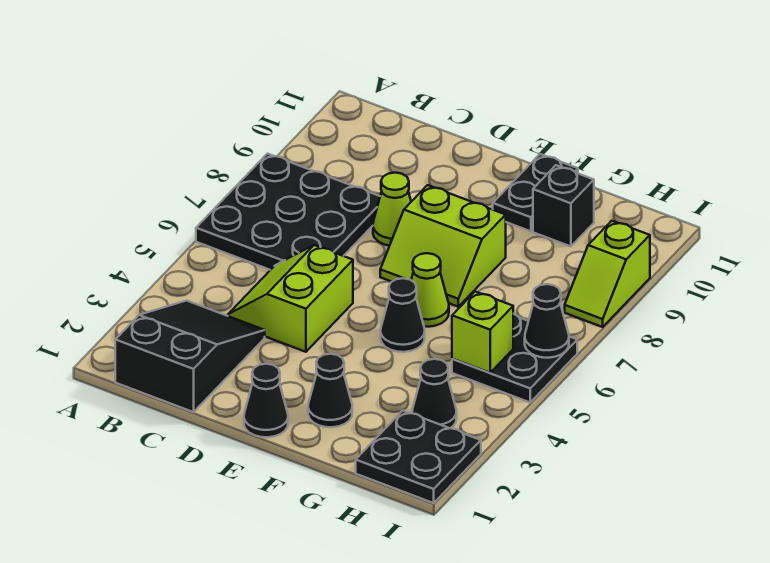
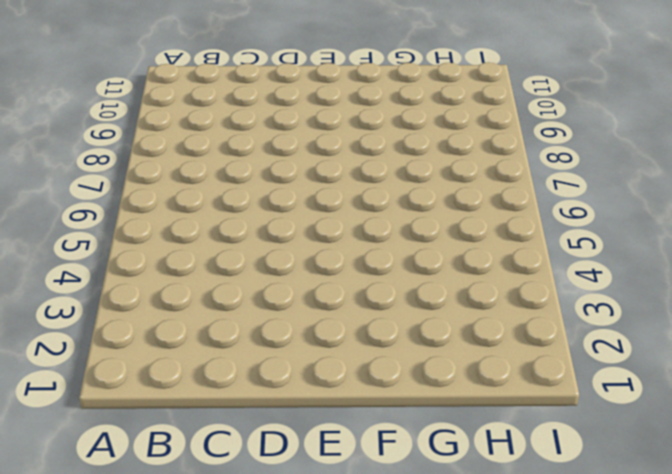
none -> black 3x3 plate [196,154,380,270]
none -> black 2x3 slope [115,301,265,412]
none -> lime 2x2 slope [228,245,353,352]

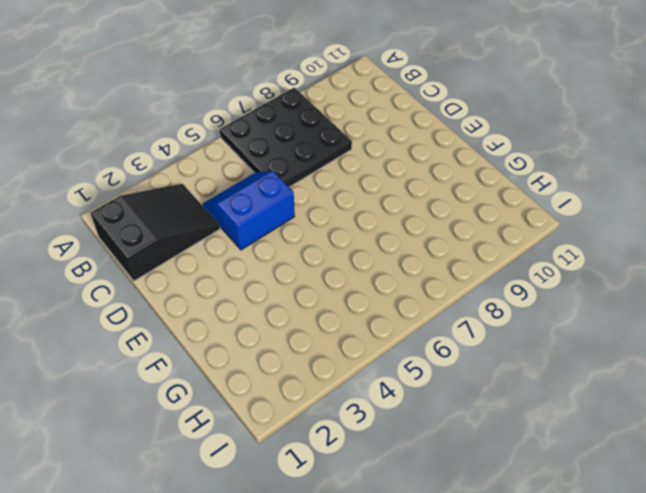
blue 2x2 slope [203,171,295,250] -> lime 2x2 slope [228,245,353,352]
none -> lime 1x1 cone [373,173,411,246]
none -> black 1x1 cone [244,364,288,437]
none -> lime 2x2 slope [380,185,506,307]

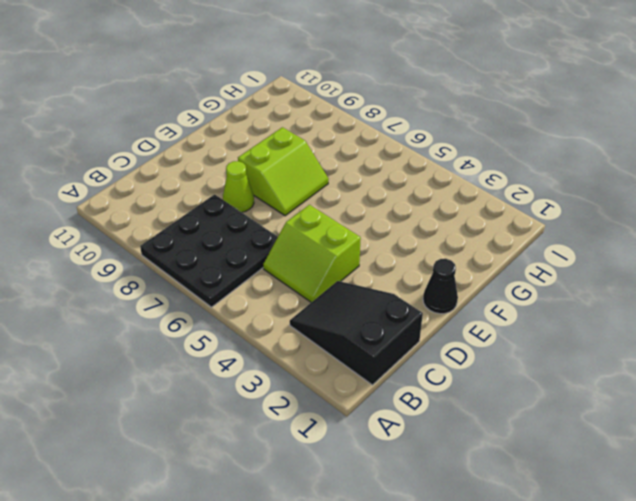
none -> black 1x1 cone [308,354,352,427]
none -> black 1x1 cone [380,278,425,352]
none -> lime 1x1 cone [411,253,449,327]

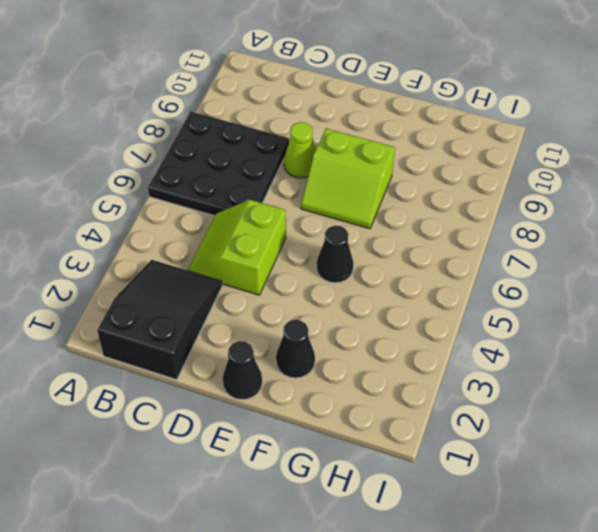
none -> lime 1x1 cone [411,253,449,327]
none -> black 1x2 plate [493,154,578,231]
none -> black 1x1 brick [533,165,594,247]

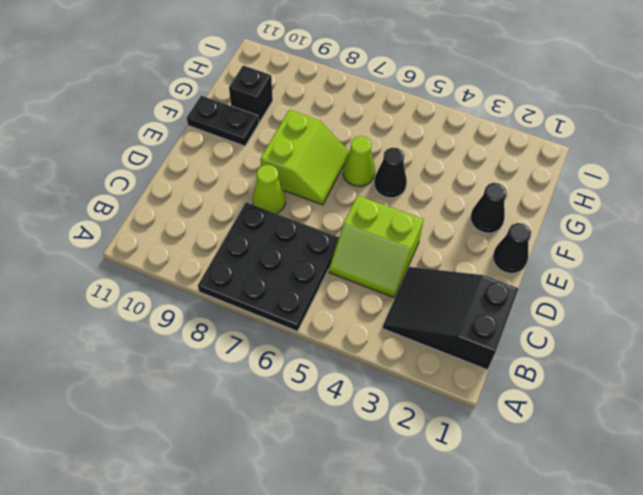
none -> black 2x2 plate [356,411,481,503]
none -> black 1x1 cone [412,359,457,428]
none -> black 2x2 plate [452,314,577,402]

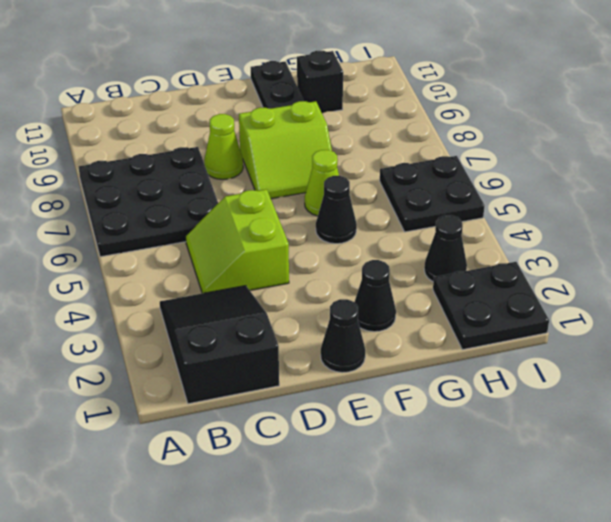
none -> lime 1x2 slope [565,221,650,327]
none -> lime 1x1 brick [452,292,513,373]
none -> black 1x1 cone [525,284,569,358]

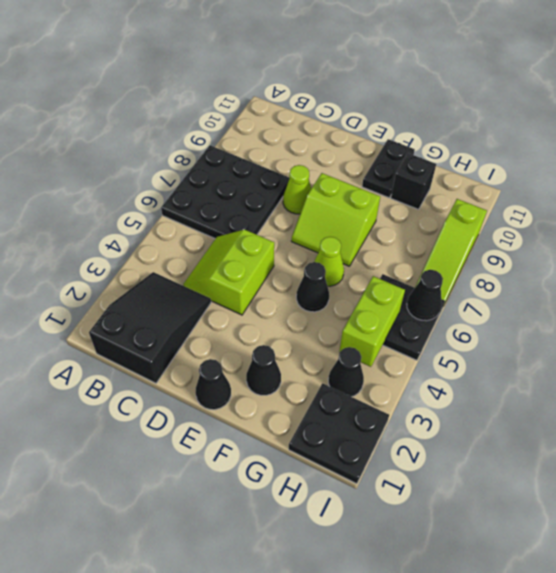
lime 1x2 brick [339,276,405,367] -> lime 1x1 brick [452,292,513,373]
lime 1x3 slope [415,199,487,304] -> lime 1x2 slope [565,221,650,327]

